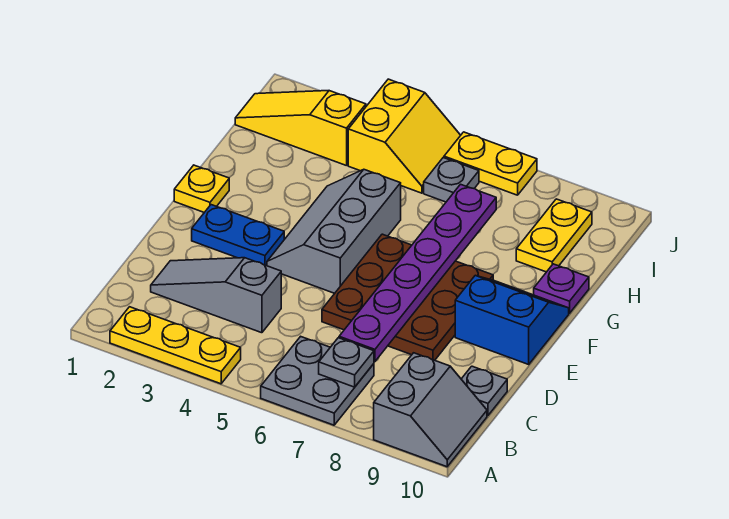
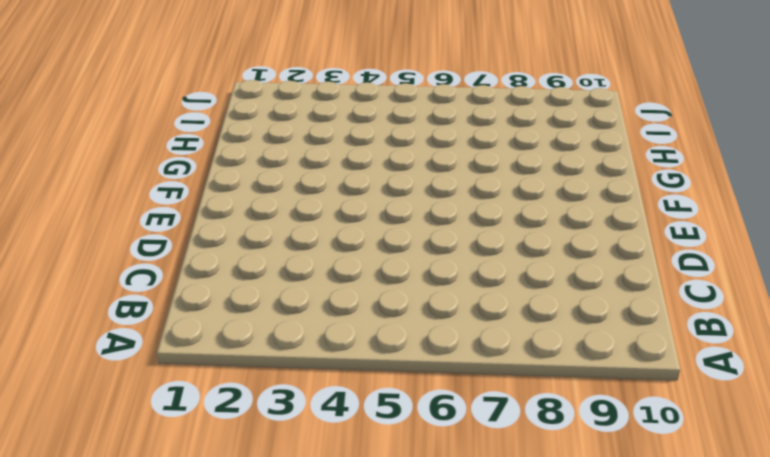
none -> yellow 1x3 plate [110,307,241,384]
none -> grey 2x2 plate [261,336,374,425]
none -> grey 2x2 slope [374,353,487,467]

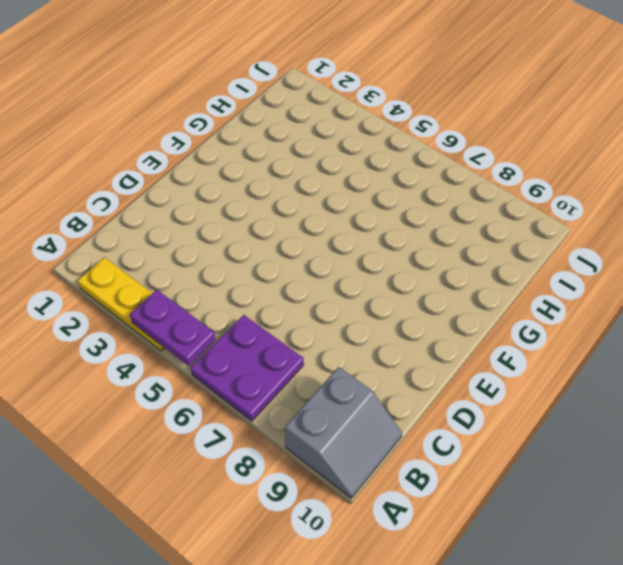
purple 1x2 plate [130,290,215,366] -> none
purple 2x2 plate [191,315,304,421] -> grey 2x2 plate [261,336,374,425]
none -> grey 1x3 slope [151,258,281,333]
none -> grey 1x1 plate [461,366,507,416]
none -> brown 3x3 plate [322,234,493,360]

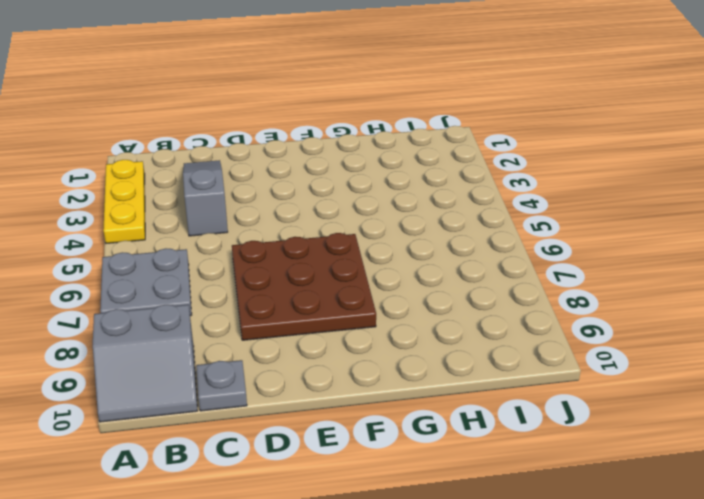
none -> blue 1x2 plate [192,205,284,266]
none -> grey 2x3 slope [267,170,401,293]
none -> blue 2x2 slope [455,276,569,364]

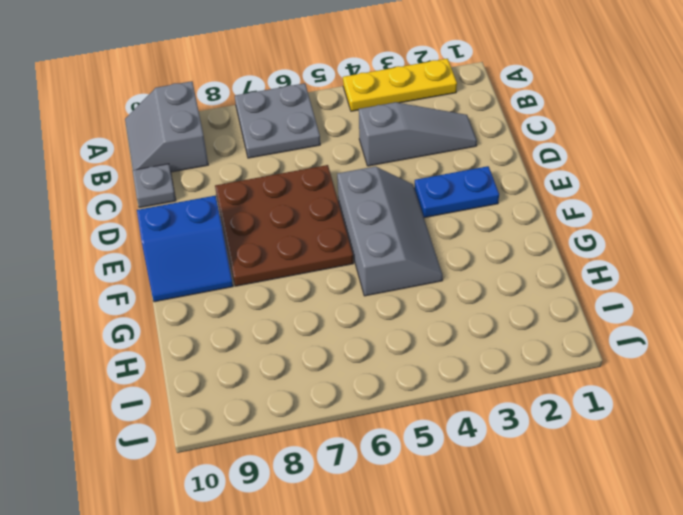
none -> yellow 1x1 plate [174,165,229,212]
none -> purple 1x1 plate [534,264,589,313]
none -> yellow 1x2 plate [516,199,592,272]

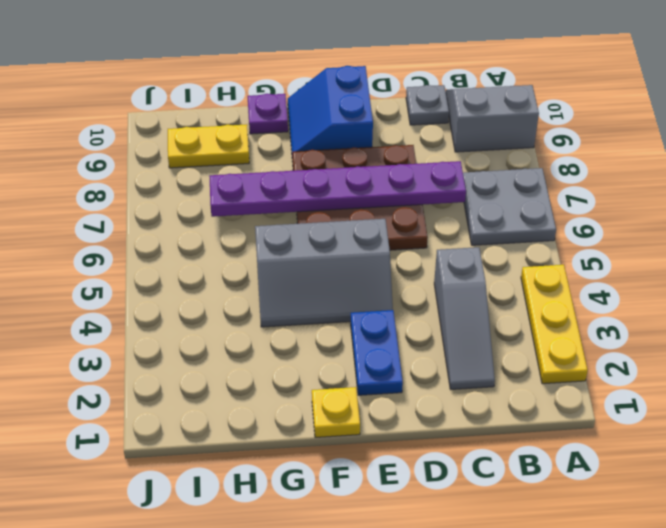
none -> yellow 1x3 slope [235,91,366,166]
none -> yellow 2x2 slope [348,79,461,193]
none -> grey 1x1 plate [424,158,479,202]

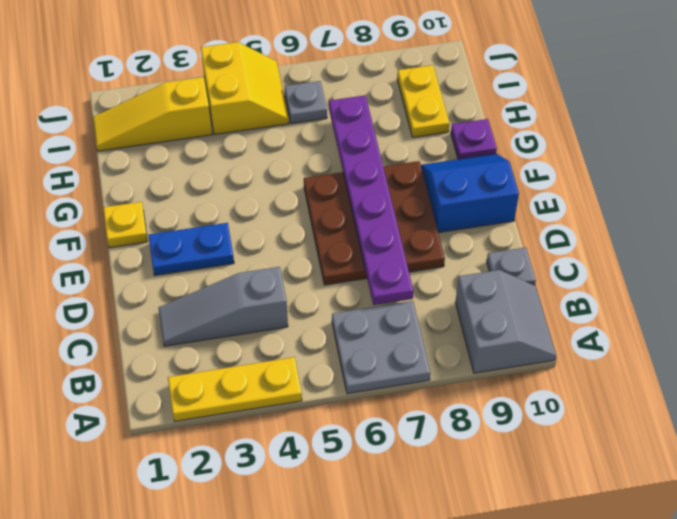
none -> grey 2x3 slope [267,170,401,293]
none -> yellow 1x2 plate [444,132,537,195]
none -> grey 1x1 plate [319,338,374,387]

